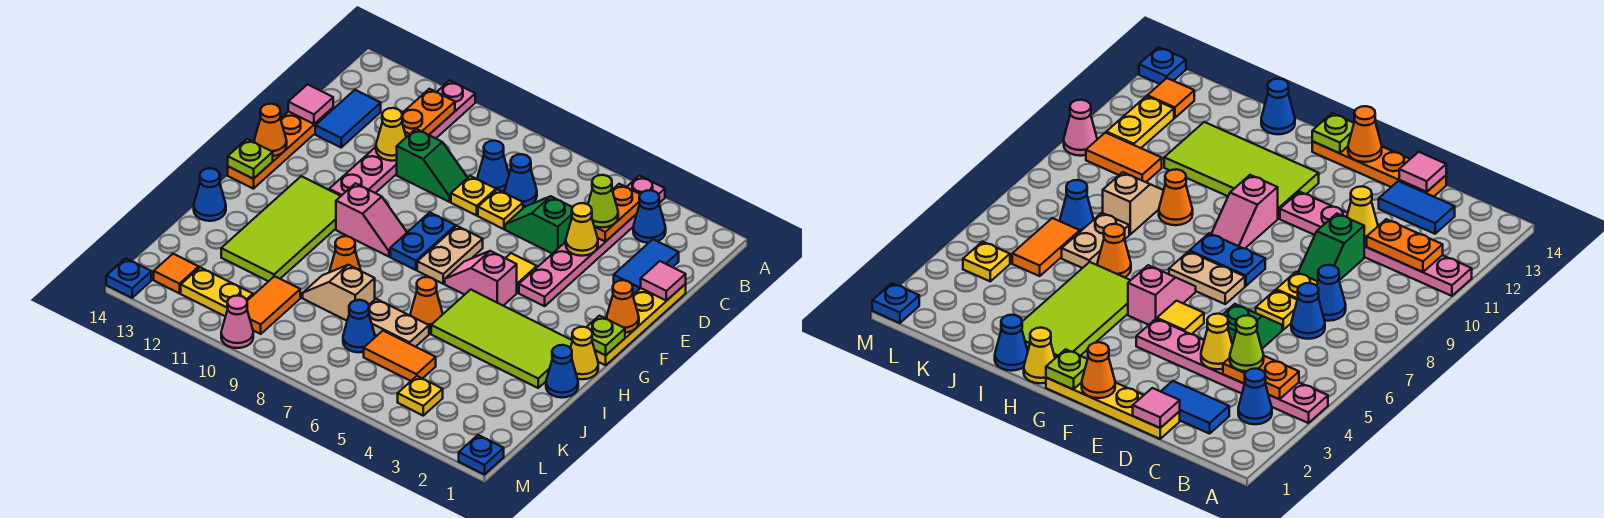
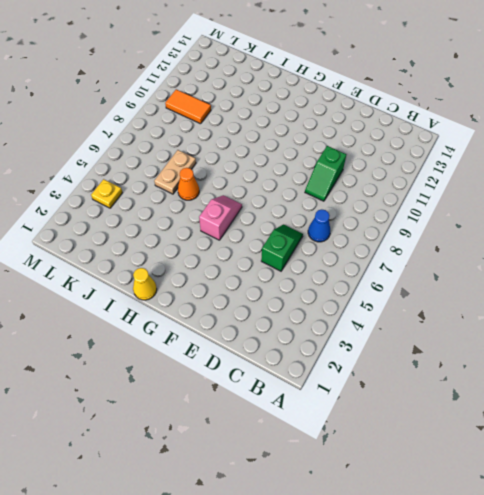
none -> pink 1x6 plate [519,176,665,306]
none -> pink 1x6 plate [329,81,475,196]
none -> blue 1x1 cone [633,190,666,243]
none -> blue 1x2 tile [614,239,679,294]

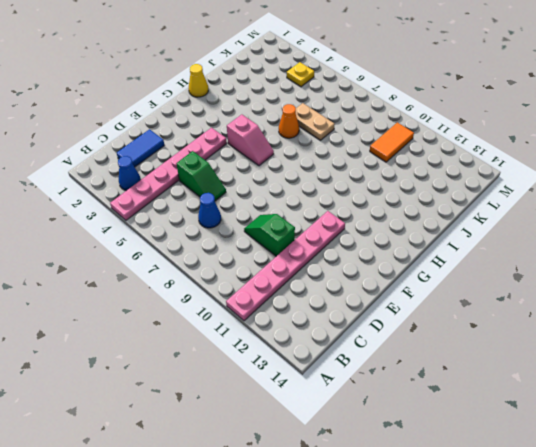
none -> blue 1x1 cone [478,141,509,191]
none -> blue 1x2 tile [315,90,381,147]
none -> yellow 1x4 plate [595,284,686,365]
none -> yellow 1x1 plate [478,189,523,229]

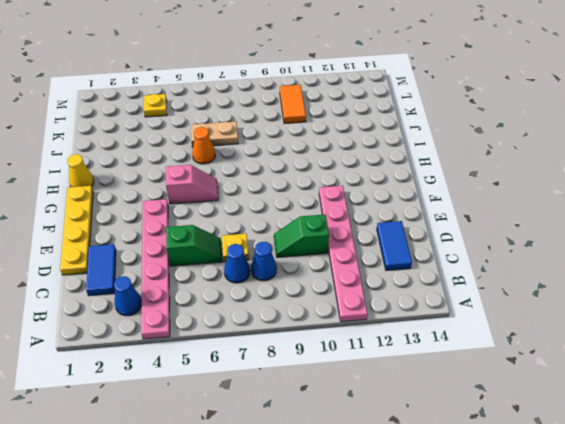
none -> yellow 1x1 plate [451,176,496,215]
none -> orange 1x4 plate [228,108,333,189]
none -> yellow 1x1 tile [506,253,537,293]
none -> tan 1x2 plate [417,226,483,284]

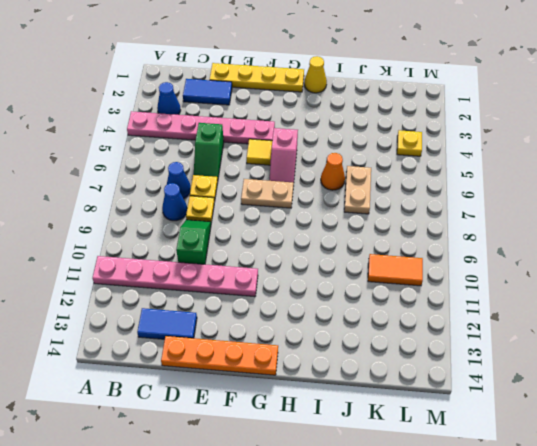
none -> blue 1x2 plate [390,212,456,270]
none -> pink 1x2 slope [336,183,407,257]
none -> lime 2x4 tile [221,176,341,281]
none -> lime 2x4 tile [431,290,573,388]

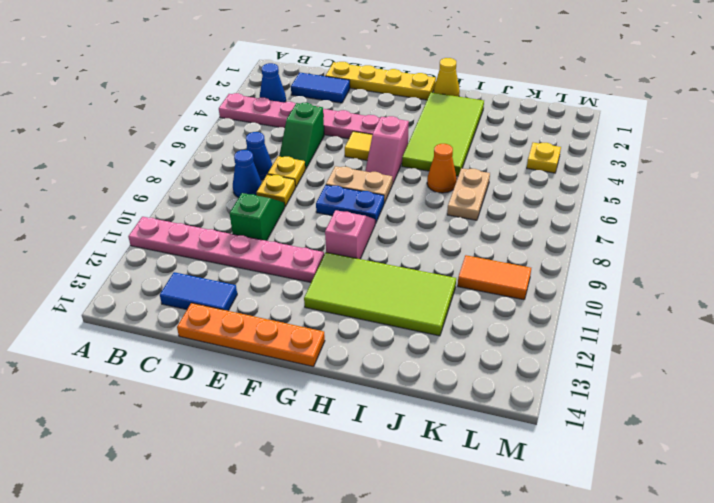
none -> blue 1x1 cone [546,345,578,398]
none -> orange 1x1 cone [330,236,361,272]
none -> blue 1x1 cone [194,168,226,221]
none -> tan 1x2 slope [303,265,375,321]

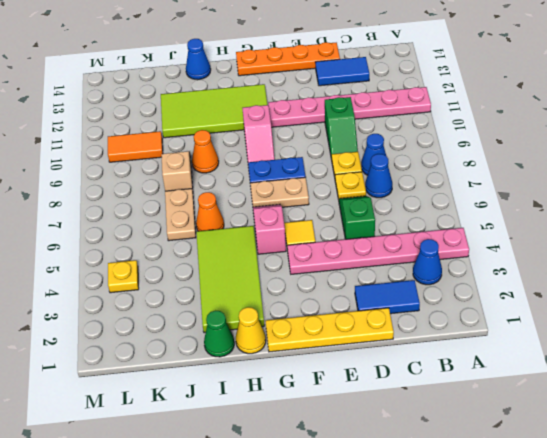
green 1x1 cone [204,311,234,357] -> blue 1x1 cone [546,345,578,398]
none -> orange 1x2 tile [364,331,436,381]
none -> blue 1x1 cone [343,300,375,352]
none -> yellow 1x2 plate [181,267,253,317]
none -> orange 1x1 tile [154,254,199,293]

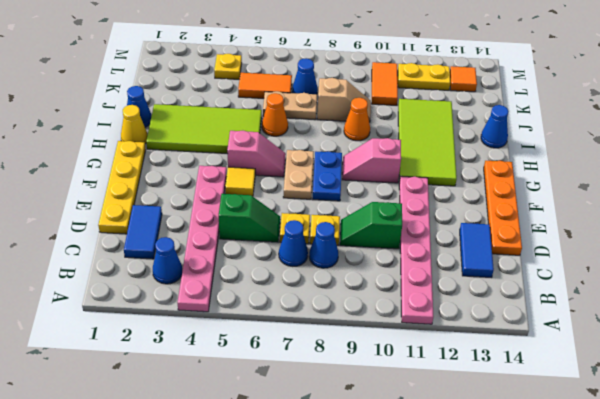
none -> blue 1x1 plate [459,435,504,475]
none -> pink 1x1 cone [221,296,253,348]
none -> blue 1x1 plate [106,258,151,298]
none -> orange 1x2 plate [594,184,640,242]

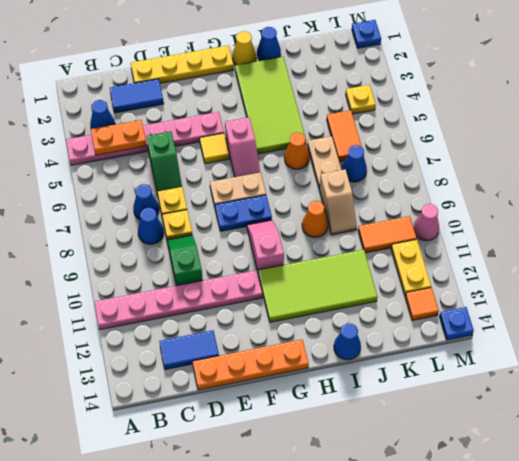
none -> orange 1x2 plate [402,89,455,137]
none -> pink 1x1 tile [641,261,686,301]
none -> yellow 1x1 cone [566,203,598,256]
none -> yellow 1x1 cone [376,108,406,161]

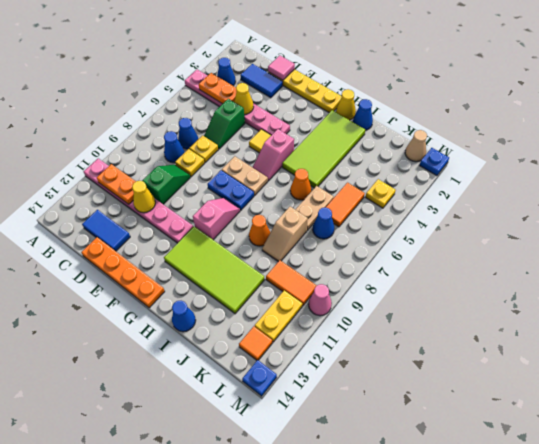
tan 1x1 cone [405,130,427,162] -> none
none -> pink 1x1 tile [288,84,333,124]
none -> orange 1x1 cone [607,280,639,333]
none -> orange 1x1 cone [254,104,287,156]
none -> lime 1x1 plate [586,316,625,355]

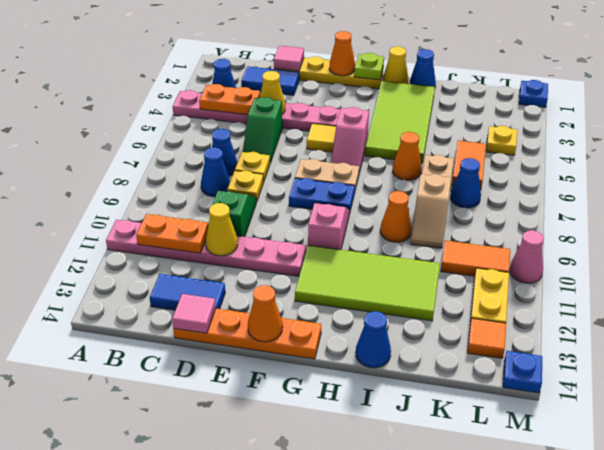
none -> lime 1x1 plate [228,139,273,179]
none -> lime 1x1 cone [588,175,618,228]

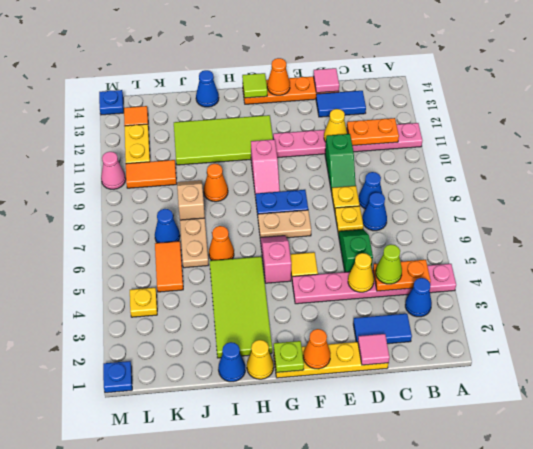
lime 1x1 tile [242,73,267,98] -> lime 1x1 plate [228,139,273,179]

